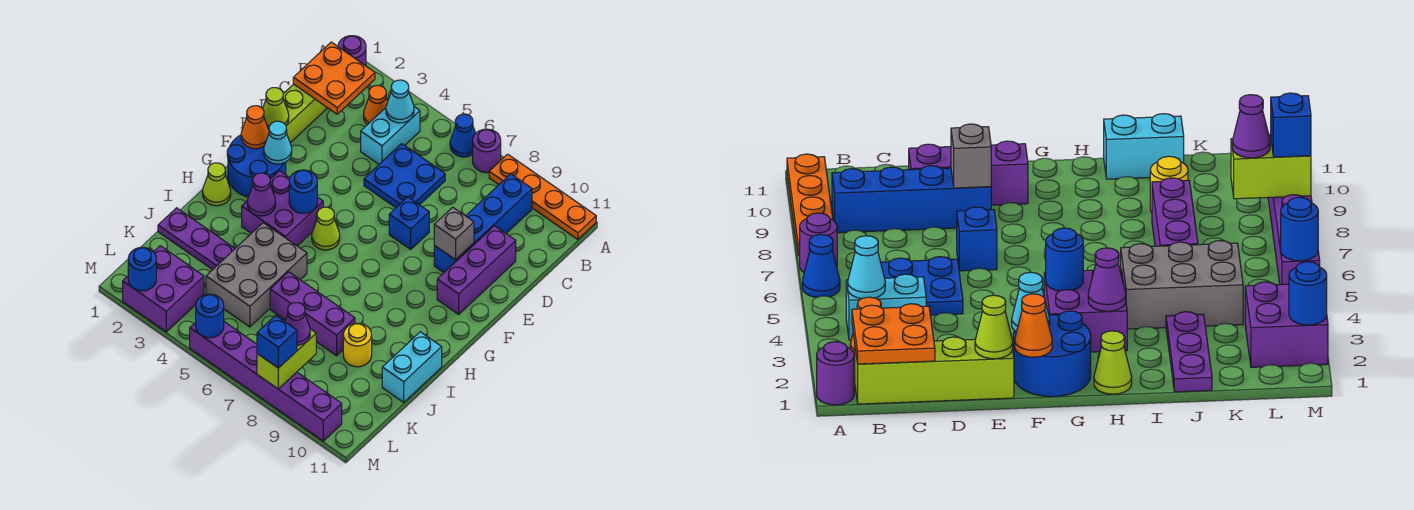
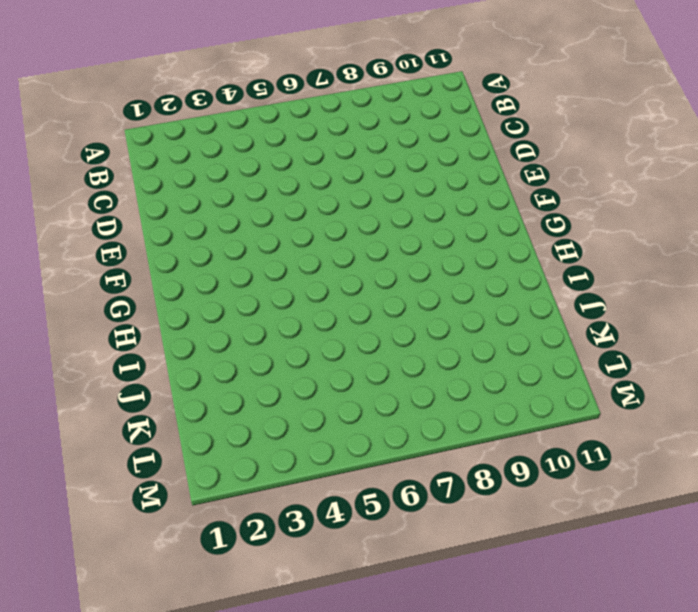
none -> purple 1x1 round brick [338,36,366,66]
none -> blue 1x1 cone [450,114,476,157]
none -> purple 1x1 round brick [473,129,501,173]
none -> orange 1x4 plate [489,154,596,240]

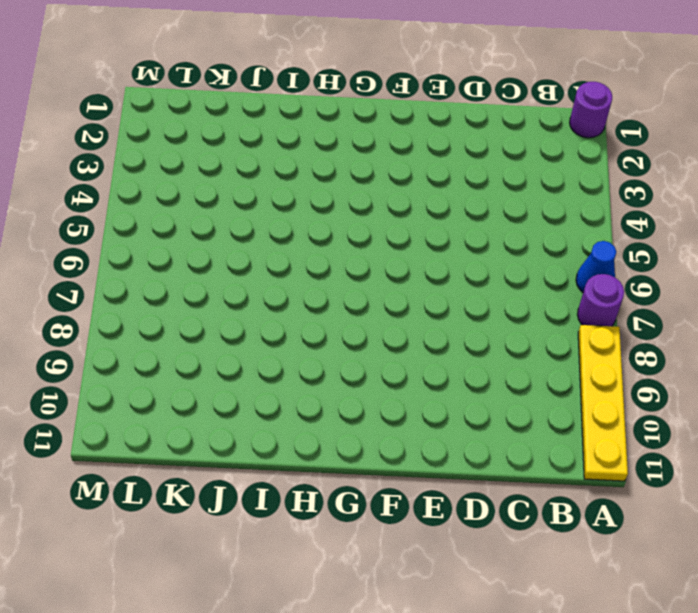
yellow 1x4 plate [578,325,628,481] -> orange 1x4 plate [489,154,596,240]
none -> lime 1x4 brick [283,84,327,143]
none -> orange 1x1 cone [364,85,388,125]
none -> cyan 1x2 brick [361,107,420,164]
none -> blue 1x4 brick [434,174,532,273]

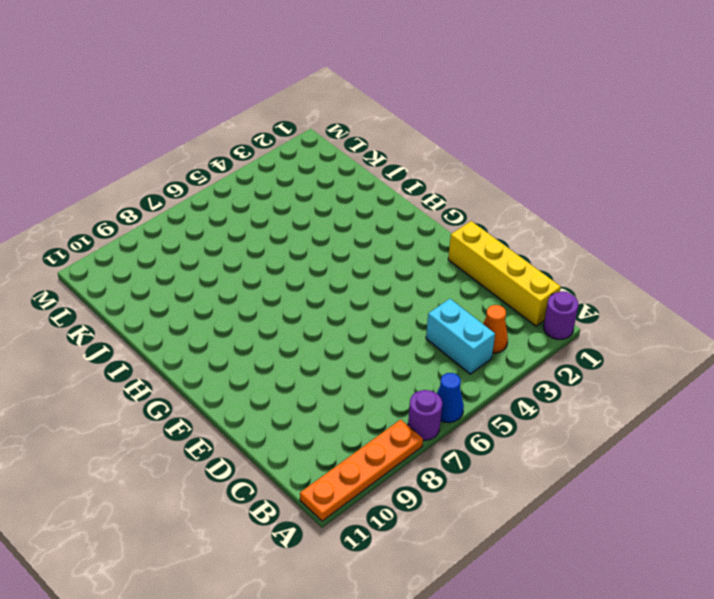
yellow 1x4 brick [448,221,561,326] -> lime 1x4 brick [283,84,327,143]
none -> blue 1x4 brick [434,174,532,273]
none -> blue 2x2 plate [364,144,445,208]
none -> purple 1x3 brick [437,226,516,314]
none -> blue 1x1 brick [389,197,429,249]

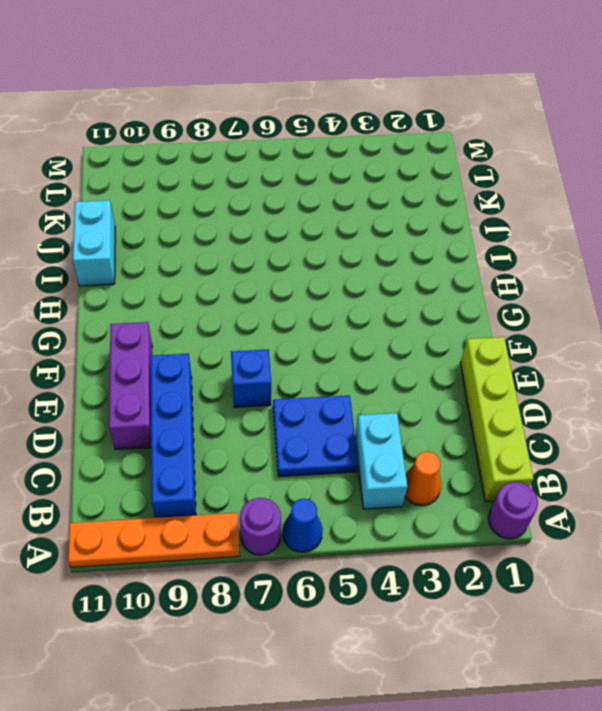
none -> blue 2x2 round brick [227,135,286,197]
none -> purple 2x2 brick [242,171,323,246]
none -> lime 1x1 cone [312,207,340,250]
none -> lime 1x1 cone [203,163,231,206]

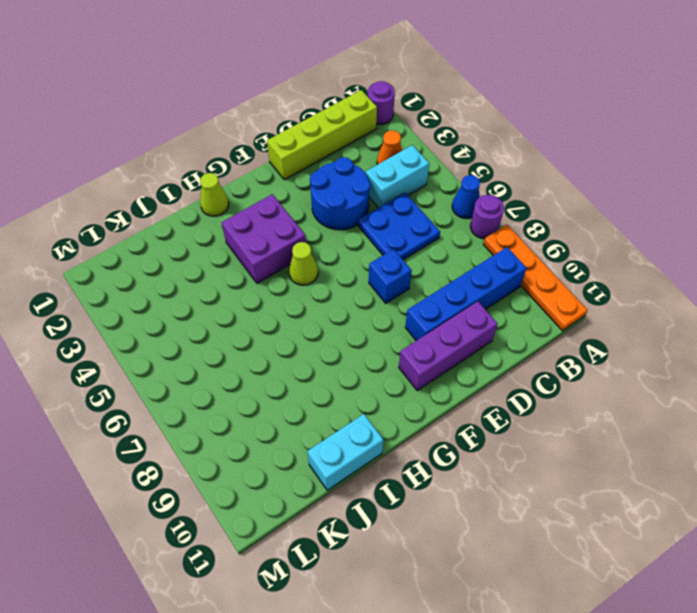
blue 2x2 round brick [310,157,370,230] -> blue 2x2 round brick moved to [227,135,286,197]
none -> grey 2x3 brick [206,223,307,327]
none -> purple 1x3 plate [158,208,235,270]
none -> purple 1x3 brick [270,272,355,356]
none -> yellow 1x1 round brick [343,323,372,367]

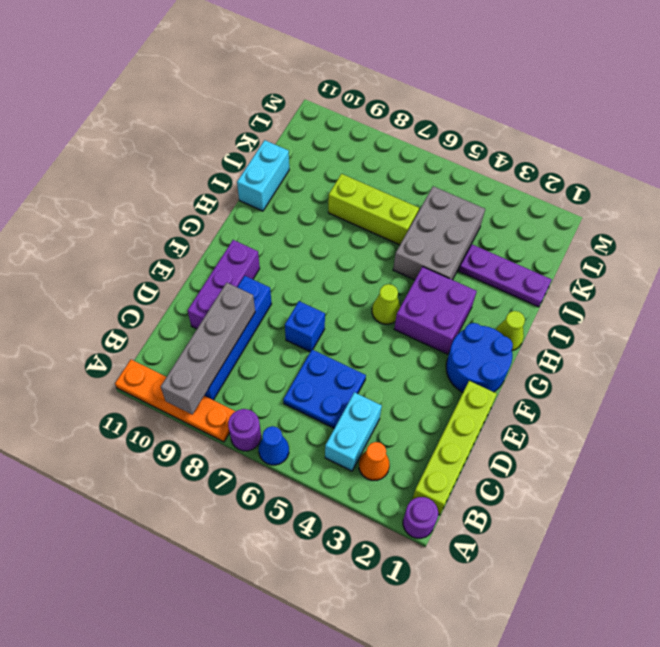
grey 1x4 brick [161,283,255,414] -> none
lime 1x3 brick [328,174,419,245] -> purple 1x3 brick [270,272,355,356]
none -> yellow 1x1 round brick [343,323,372,367]
none -> purple 2x2 brick [123,246,204,332]
none -> purple 1x6 brick [190,322,342,441]
none -> orange 2x2 plate [293,42,375,114]

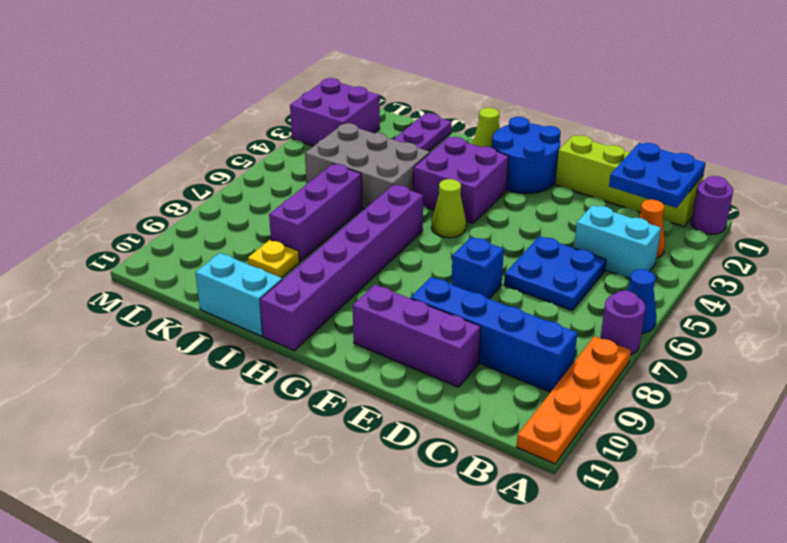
blue 2x2 plate [609,143,705,208] -> orange 2x2 plate [293,42,375,114]
purple 1x6 brick [260,185,423,351] -> purple 1x6 brick moved to [190,322,342,441]
yellow 1x1 plate [248,240,299,278] -> yellow 1x1 round brick [343,323,372,367]
none -> cyan 1x1 cone [386,80,414,123]
none -> lime 1x1 cone [263,88,289,129]
none -> grey 1x1 brick [434,207,474,260]
none -> orange 1x1 cone [241,106,269,149]

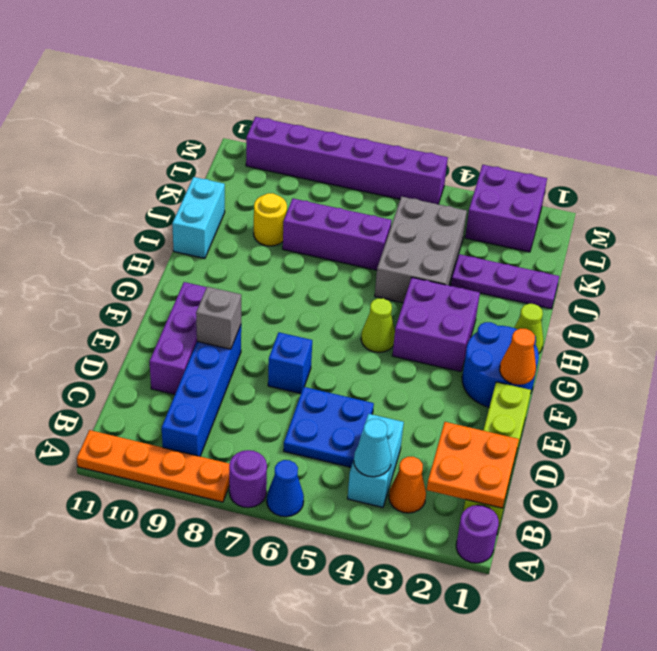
none -> lime 1x1 cone [263,88,289,129]
none -> cyan 1x1 cone [264,121,292,164]
none -> blue 1x1 round brick [289,170,317,213]
none -> purple 1x1 cone [247,173,276,216]

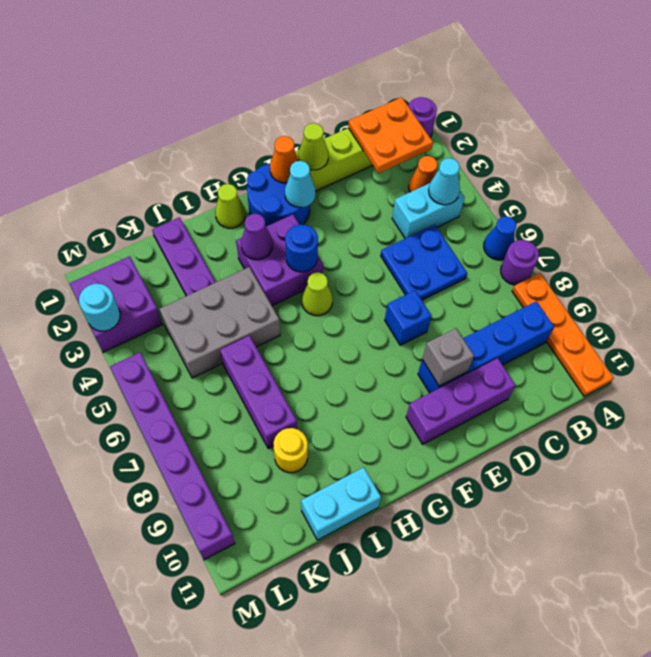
cyan 1x1 round brick [79,284,120,331] -> none
none -> lime 1x2 brick [257,329,316,389]
none -> blue 1x1 round brick [128,247,156,291]
none -> blue 1x1 round brick [196,294,224,338]
none -> purple 1x1 cone [285,303,310,345]

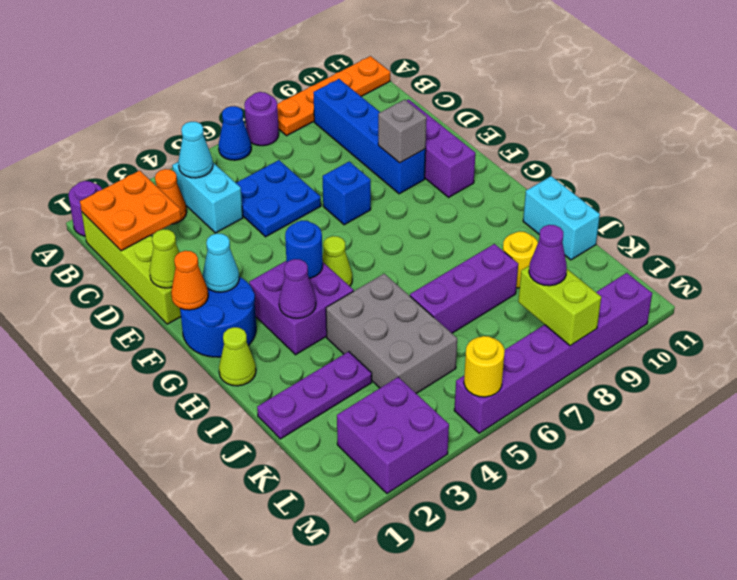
yellow 1x1 round brick [464,336,505,397] -> blue 1x1 round brick [196,294,224,338]
none -> blue 1x1 round brick [128,247,156,291]
none -> blue 1x1 brick [257,316,297,368]

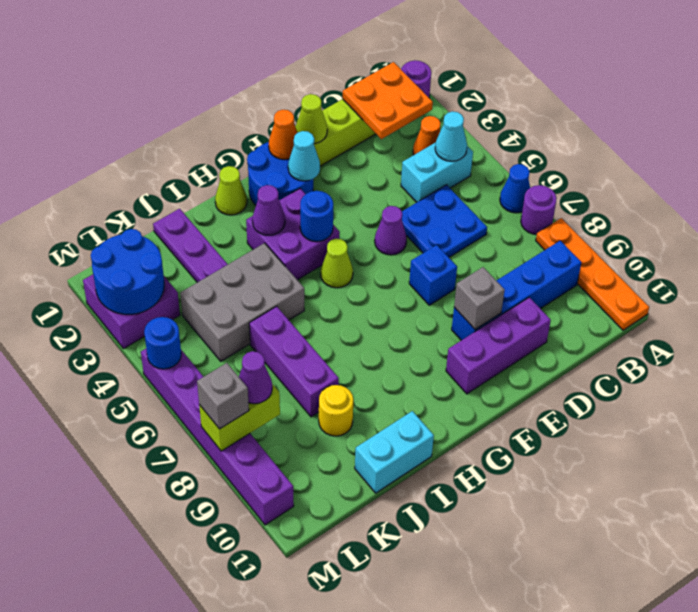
purple 1x1 cone [375,206,407,255] -> none
blue 2x2 round brick [91,229,164,315] -> blue 1x1 round brick [128,247,156,291]
grey 1x1 brick [197,363,249,429] -> blue 1x1 brick [257,316,297,368]

